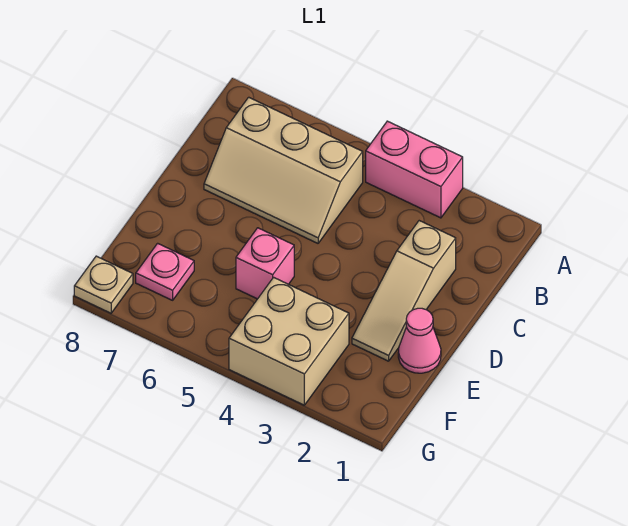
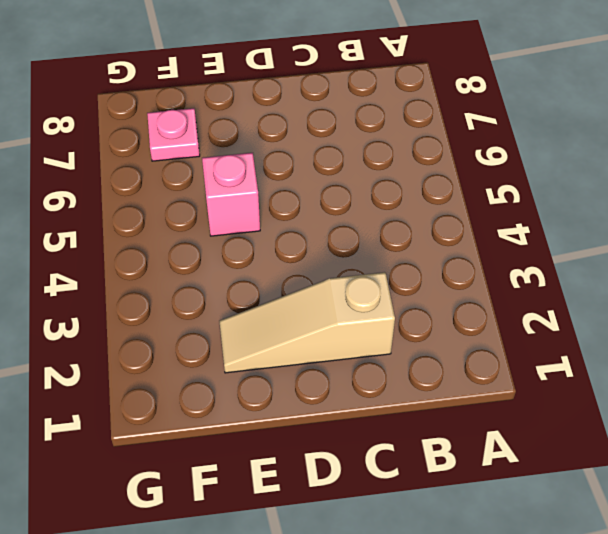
none -> pink 1x2 brick [366,121,463,218]
none -> tan 2x3 slope [204,97,363,243]

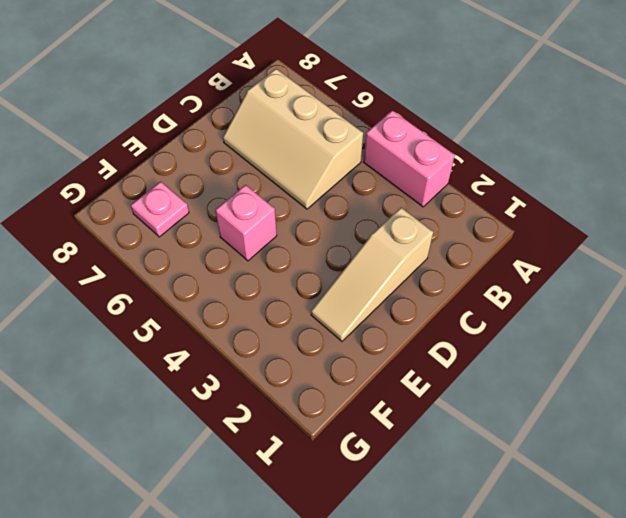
none -> pink 1x1 cone [398,308,441,373]
none -> tan 2x2 brick [229,277,349,405]

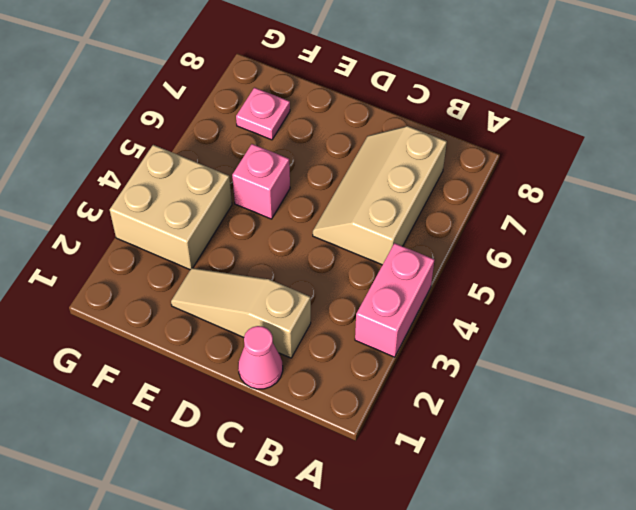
pink 1x1 cone [238,326,283,389] -> pink 1x1 cone moved to [398,308,441,373]
none -> tan 1x1 plate [74,256,133,313]

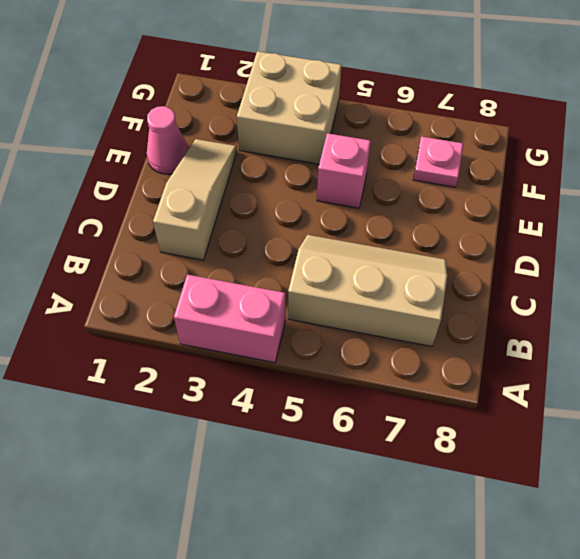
none -> tan 1x1 plate [74,256,133,313]

